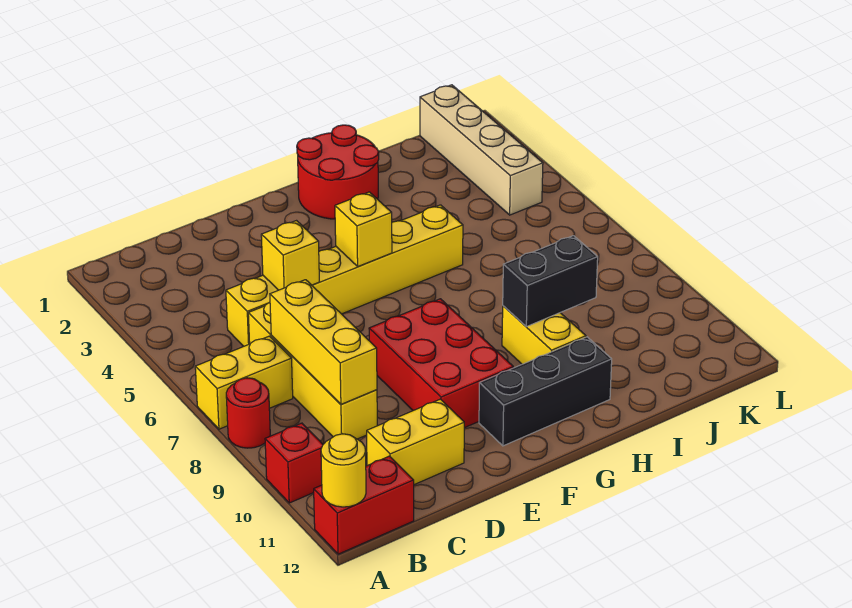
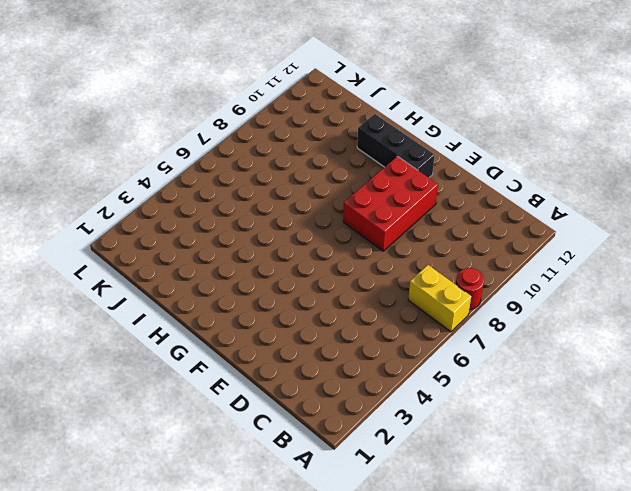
none -> red 1x1 brick [265,423,323,503]
none -> red 1x2 brick [314,456,414,554]
none -> yellow 1x6 brick [226,205,463,346]

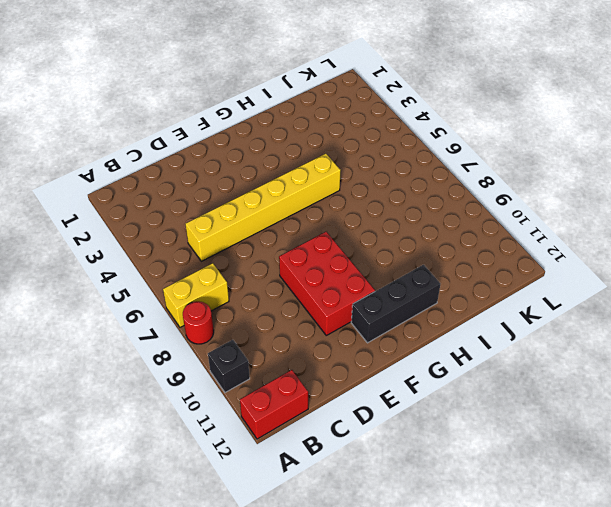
black 1x1 brick [208,340,250,393] -> red 1x1 brick [265,423,323,503]
none -> yellow 1x4 brick [248,302,377,439]
none -> yellow 1x2 brick [367,399,464,485]
none -> red 2x2 round brick [297,125,379,219]

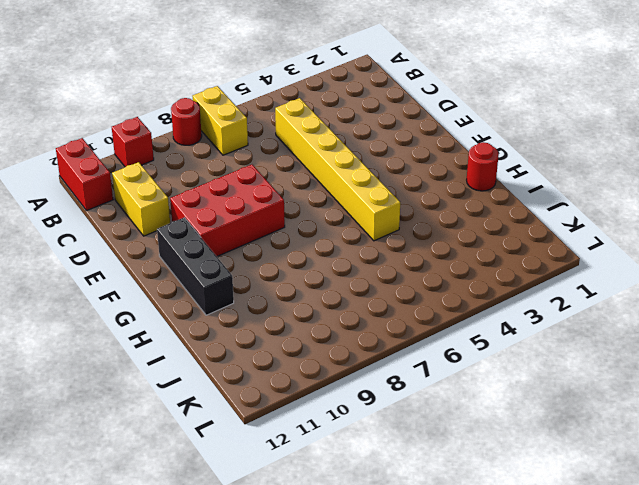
red 1x1 round brick [467,142,499,191] -> red 2x2 round brick [297,125,379,219]
none -> yellow 1x4 brick [248,302,377,439]
none -> yellow 1x2 brick [502,306,586,364]
none -> tan 1x4 brick [420,85,543,215]

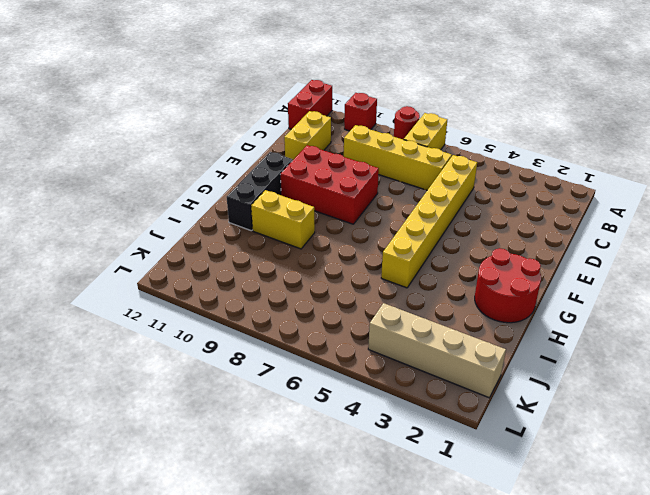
none -> yellow 1x1 round brick [321,434,366,507]
none -> yellow 1x3 brick [270,280,377,404]
none -> yellow 1x1 brick [261,221,319,290]

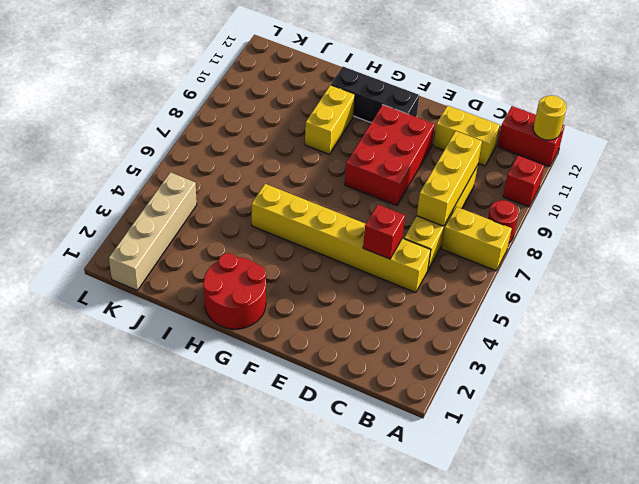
red 1x1 brick [363,205,405,259] -> yellow 1x1 brick [261,221,319,290]
none -> yellow 1x1 brick [335,192,392,266]
none -> black 1x2 brick [503,236,598,327]

